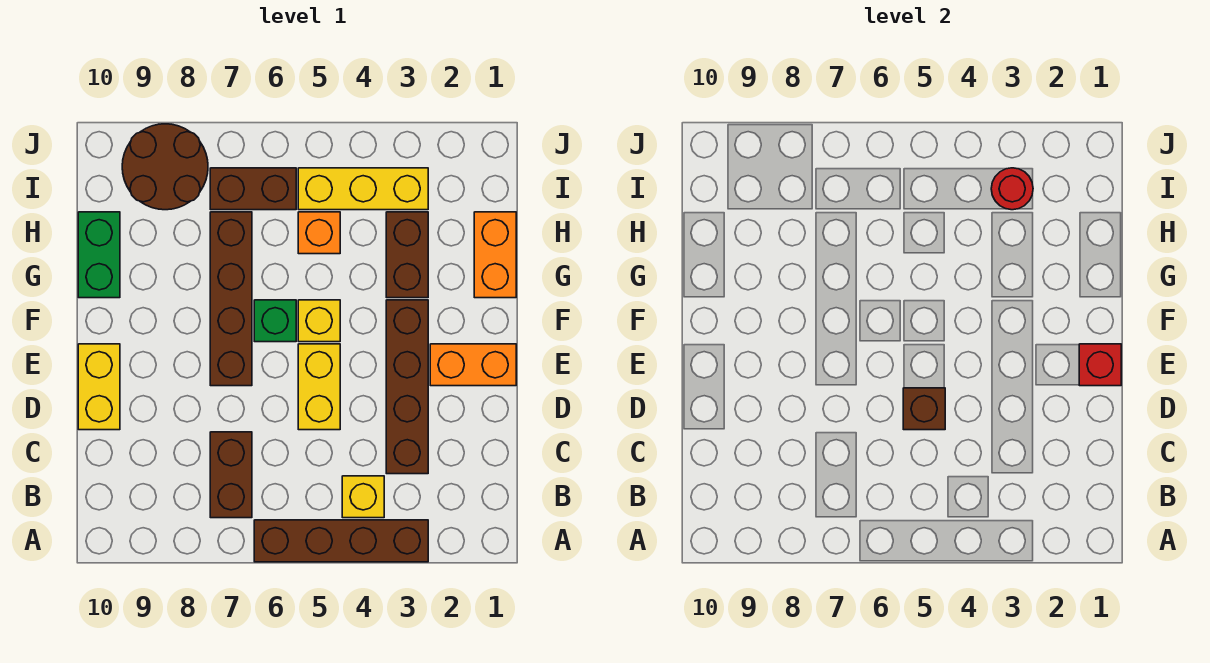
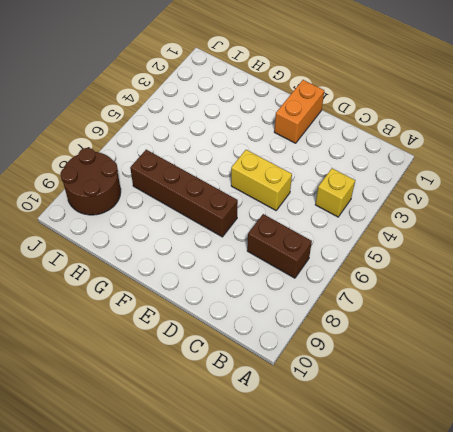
none -> brown 1x4 brick [254,520,428,562]
none -> brown 1x4 brick [386,300,428,474]
none -> yellow 1x2 brick [78,344,120,430]

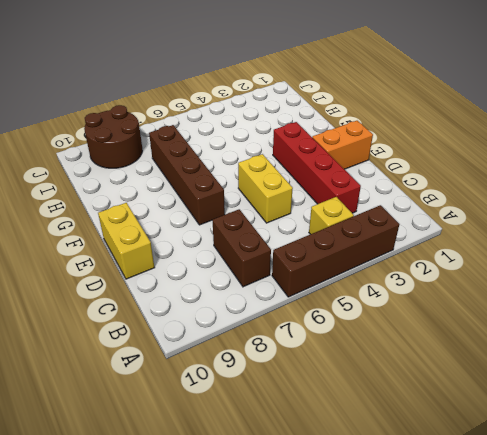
red 1x4 brick [273,122,361,213] -> brown 1x4 brick [386,300,428,474]
none -> yellow 1x1 brick [298,300,340,342]
none -> green 1x1 brick [254,300,296,342]
none -> orange 1x2 brick [474,212,516,298]

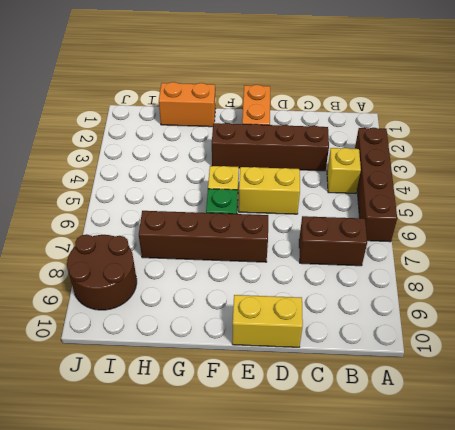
none -> brown 1x2 brick [386,212,428,298]
none -> green 1x2 brick [78,212,120,298]
none -> orange 1x1 brick [298,212,340,254]

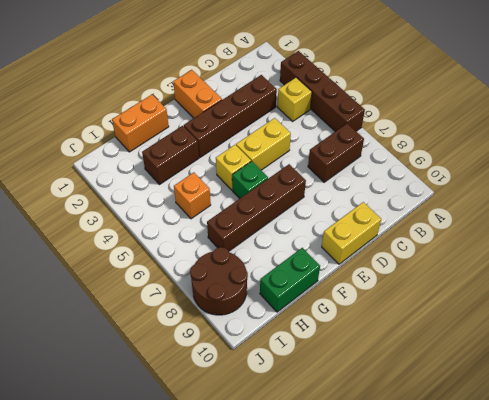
none -> yellow 1x3 brick [298,168,428,210]
none -> brown 1x2 brick [210,168,296,210]
none -> brown 1x1 brick [903,388,945,430]

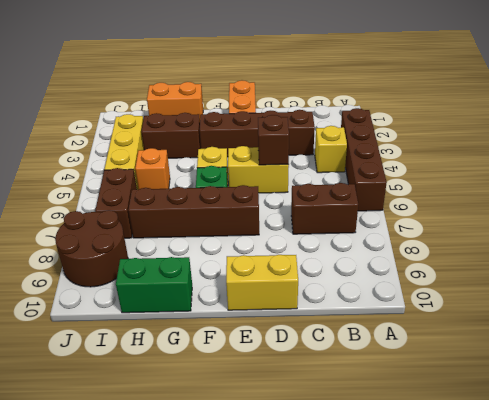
none -> red 1x1 brick [1079,344,1121,386]
none -> red 1x1 round brick [991,168,1033,210]

